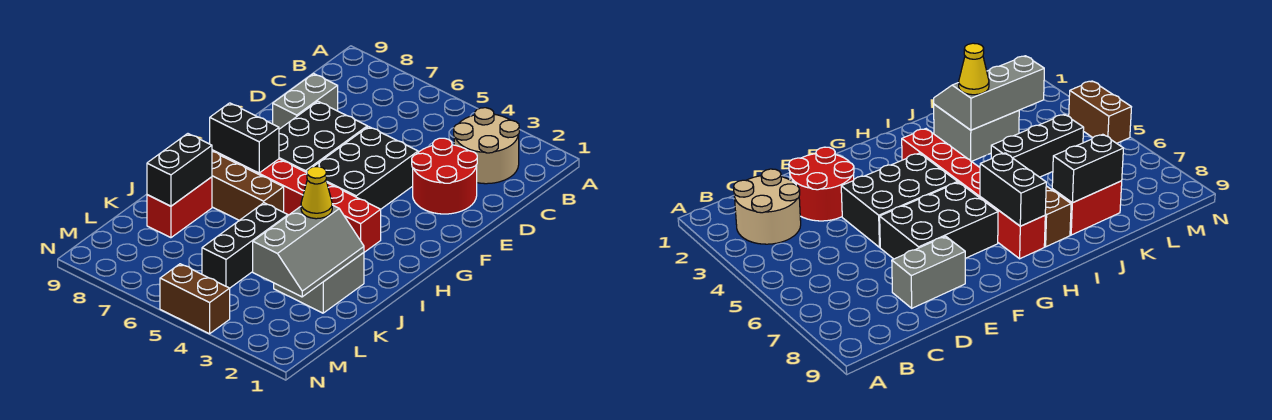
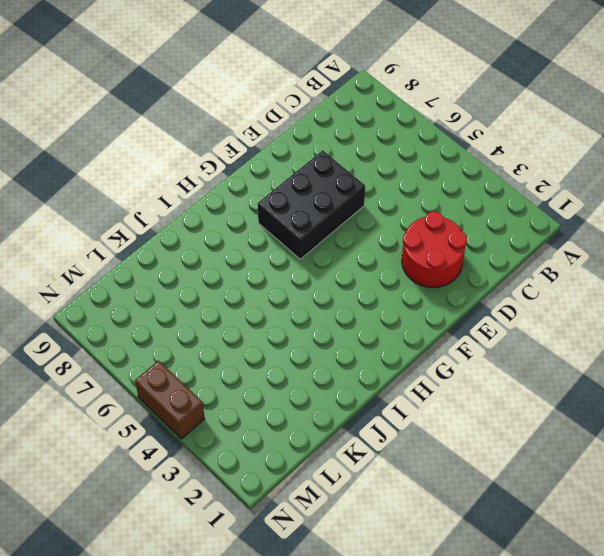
none -> tan 2x2 round brick [454,108,519,184]
none -> grey 1x2 brick [273,74,338,129]
none -> black 2x3 brick [314,127,418,209]

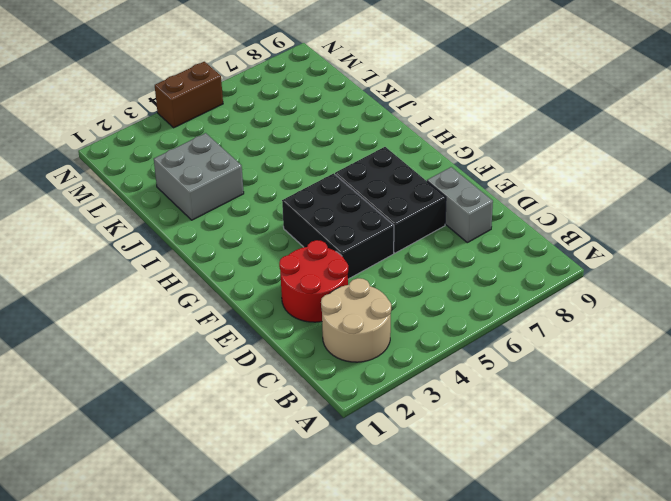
none -> red 1x6 brick [212,150,381,252]
none -> brown 1x3 brick [212,151,284,220]
none -> black 1x3 brick [202,203,288,288]

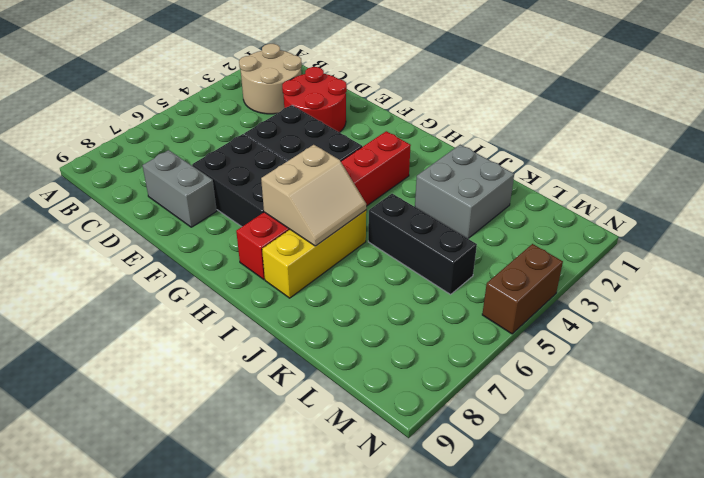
tan 2x2 slope [261,145,366,246] -> black 1x2 brick [210,103,279,173]
yellow 1x3 brick [262,210,366,298] -> brown 1x3 brick [212,151,284,220]
none -> red 1x2 brick [147,177,212,238]
none -> grey 2x3 slope [253,205,364,297]
none -> black 1x2 brick [147,134,212,206]

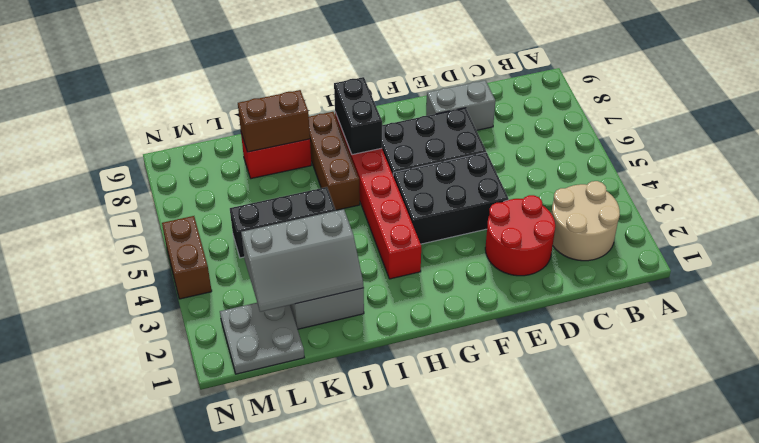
brown 1x2 brick [238,90,310,152] -> black 1x2 brick [147,134,212,206]
grey 2x2 plate [220,303,304,374] -> none
none -> yellow 1x1 cone [301,167,332,219]

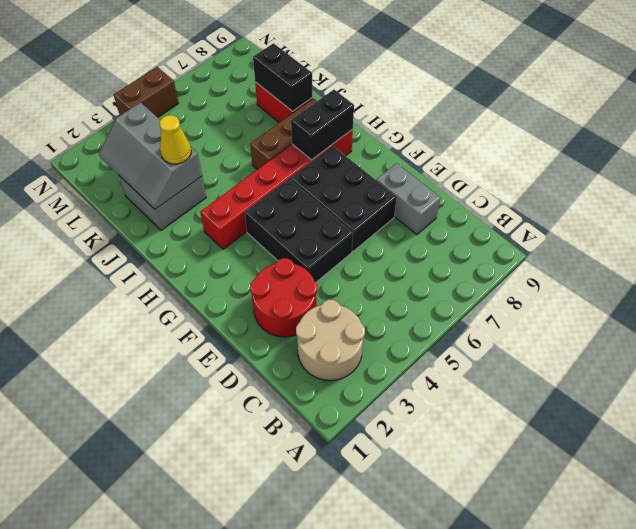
none -> black 1x3 brick [202,203,288,288]

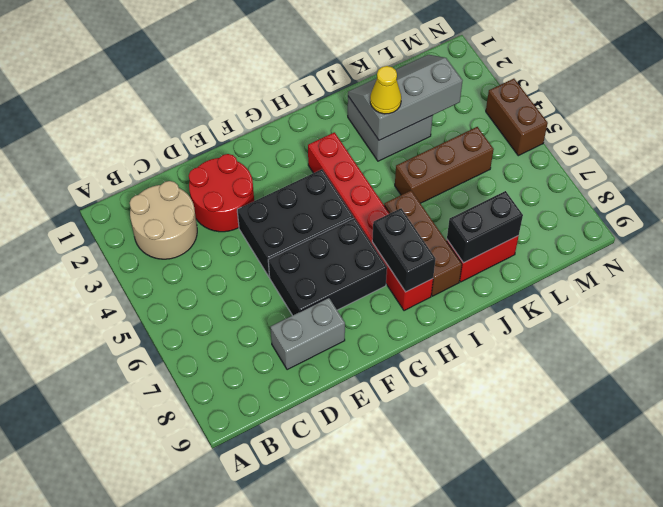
brown 1x3 brick [395,127,494,203] -> black 1x3 brick [202,203,288,288]

